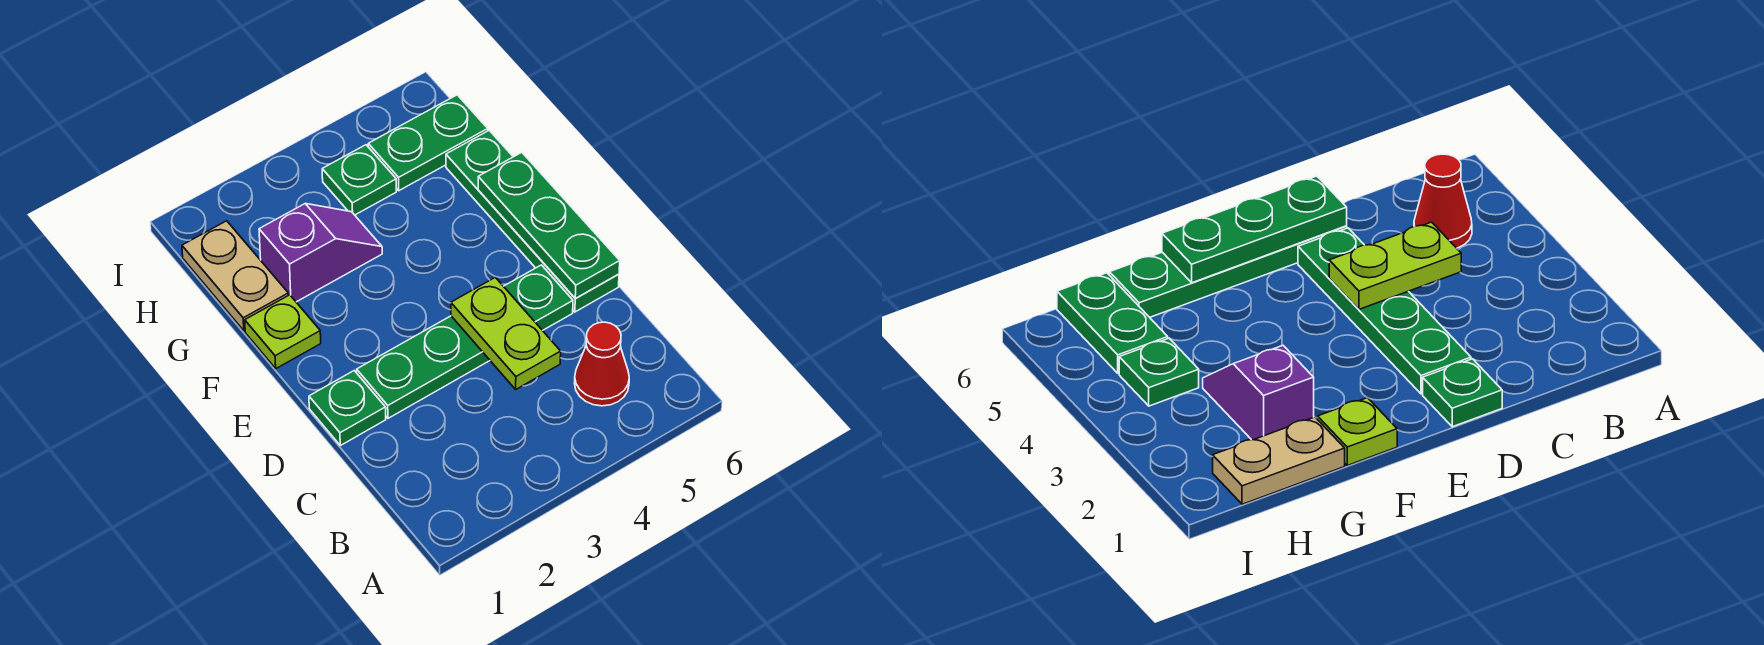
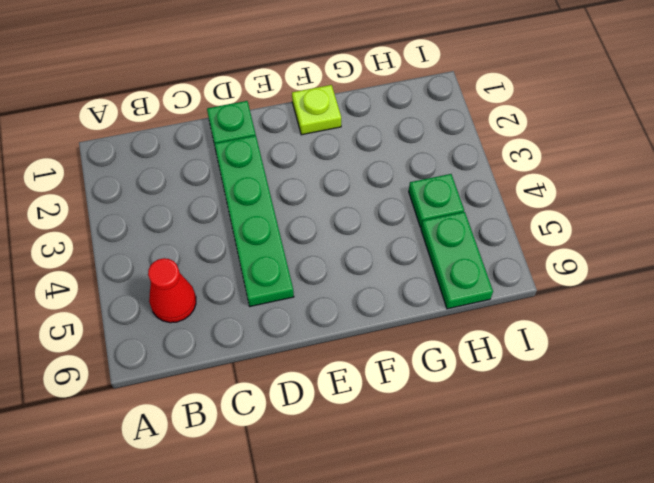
none -> green 1x4 plate [446,130,619,312]
none -> tan 1x2 plate [182,221,288,331]

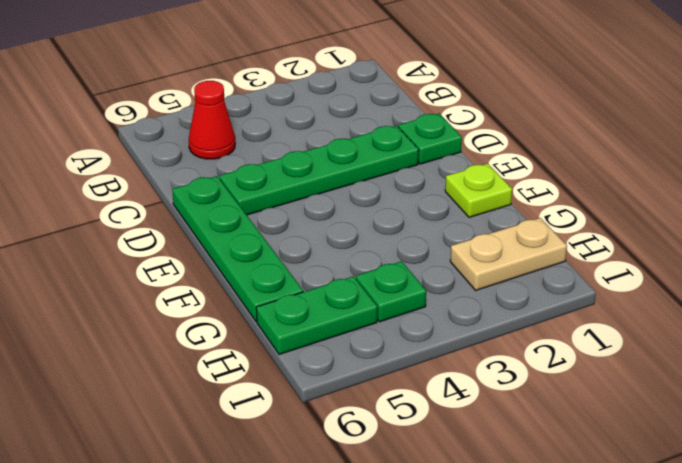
tan 1x2 plate [450,218,567,290] -> tan 1x2 plate turned to [182,221,288,331]
none -> purple 1x2 slope [259,204,382,302]
none -> lime 1x2 plate [451,277,561,389]

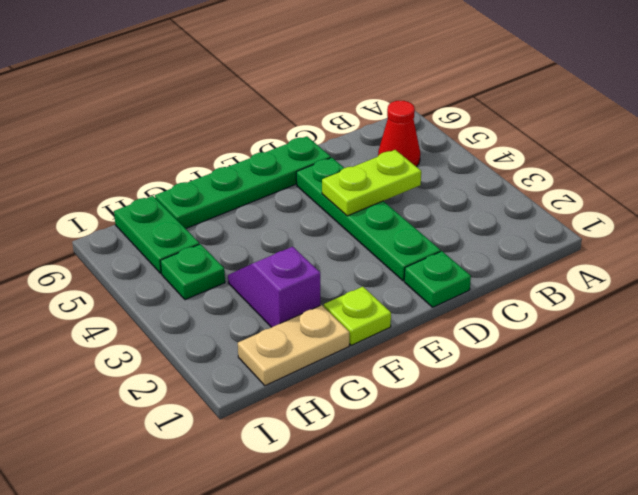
none -> green 1x3 plate [478,152,620,298]

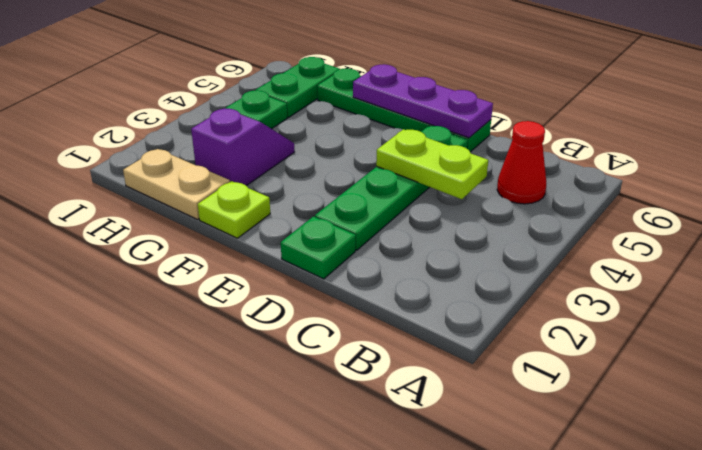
purple 1x3 plate [353,64,493,138] -> green 1x3 plate [478,152,620,298]

